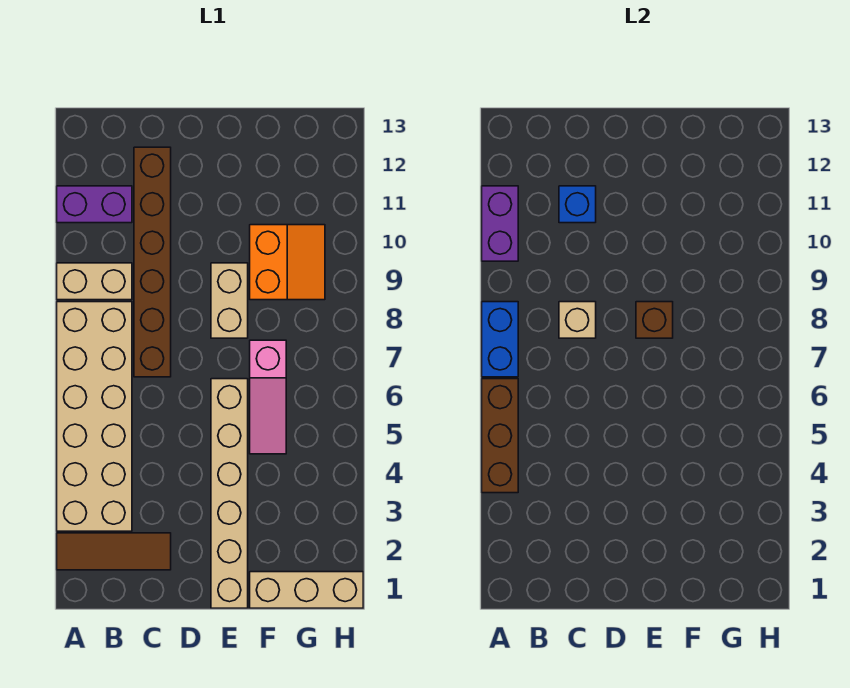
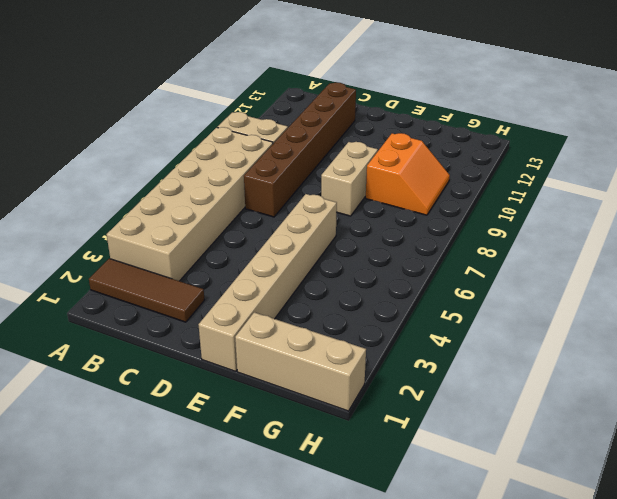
none -> purple 1x2 brick [57,186,132,223]
none -> pink 1x3 slope [250,340,286,454]
none -> brown 1x3 brick [482,379,518,493]

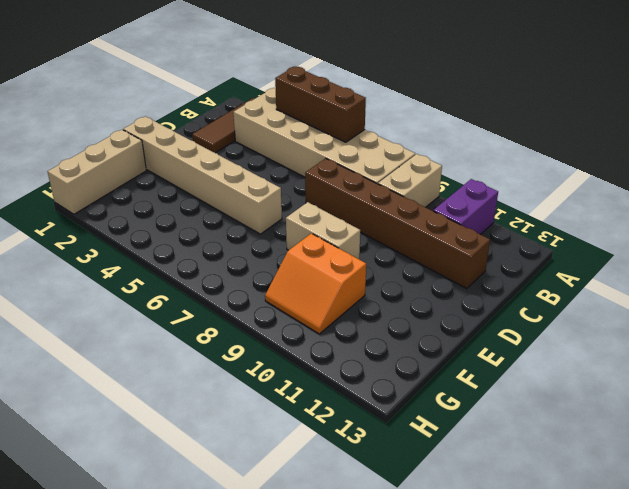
none -> pink 1x3 slope [250,340,286,454]
none -> blue 1x2 brick [482,302,518,377]
none -> purple 1x2 brick [482,186,518,261]

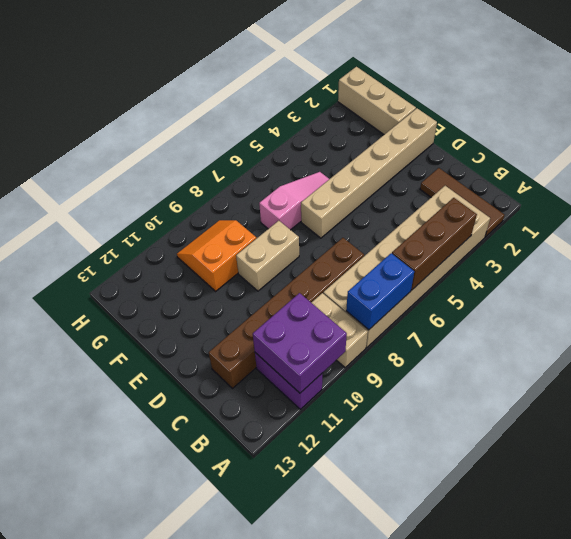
purple 2x2 brick [253,293,347,393] -> purple 1x2 brick [482,186,518,261]
none -> tan 1x1 brick [559,302,596,338]
none -> blue 1x1 brick [559,186,596,223]
none -> brown 1x1 brick [636,302,673,338]

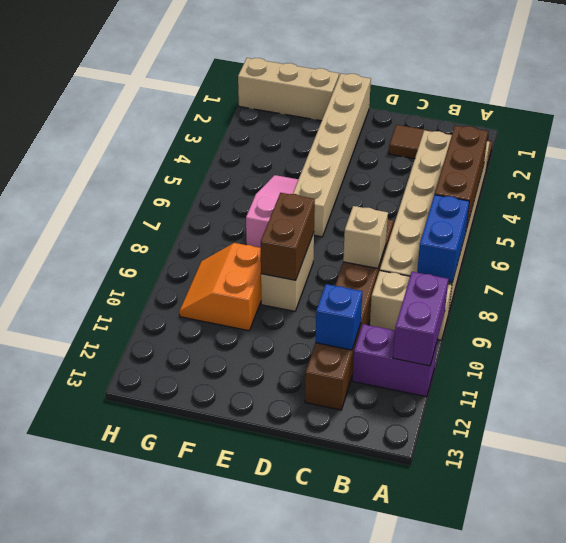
brown 1x2 brick [261,193,315,280] -> brown 1x1 brick [636,302,673,338]

